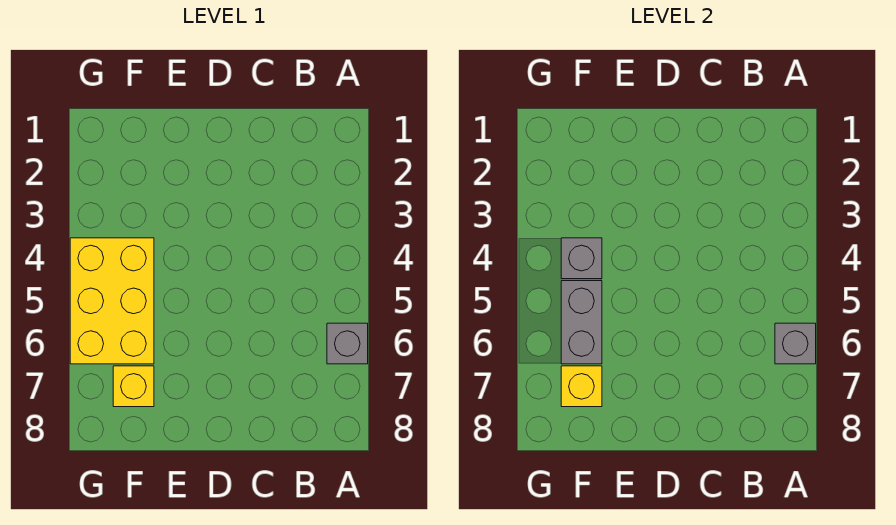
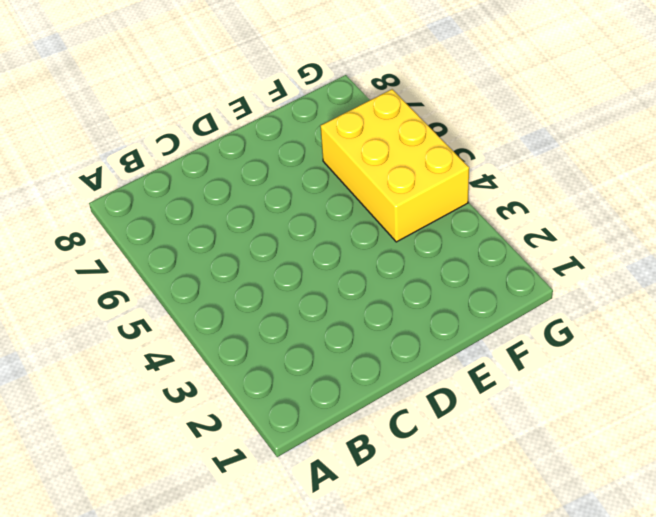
none -> grey 1x1 brick [327,323,368,364]
none -> yellow 1x1 brick [113,366,154,407]

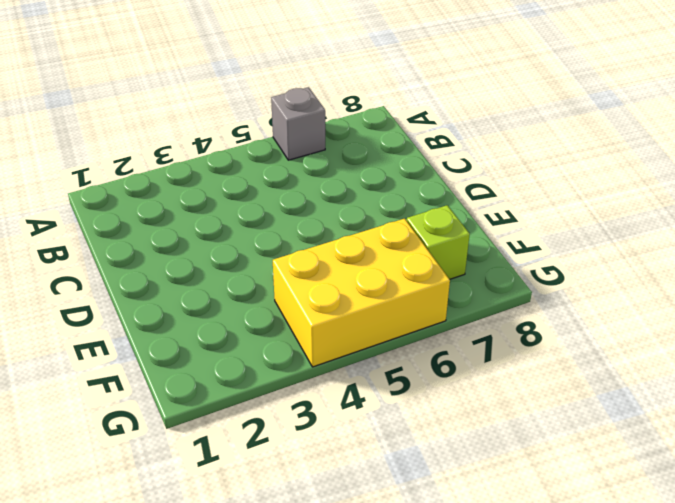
lime 1x1 brick [407,205,470,279] -> yellow 1x1 brick [113,366,154,407]
none -> grey 1x1 brick [775,323,816,364]
none -> grey 1x1 brick [561,238,602,279]

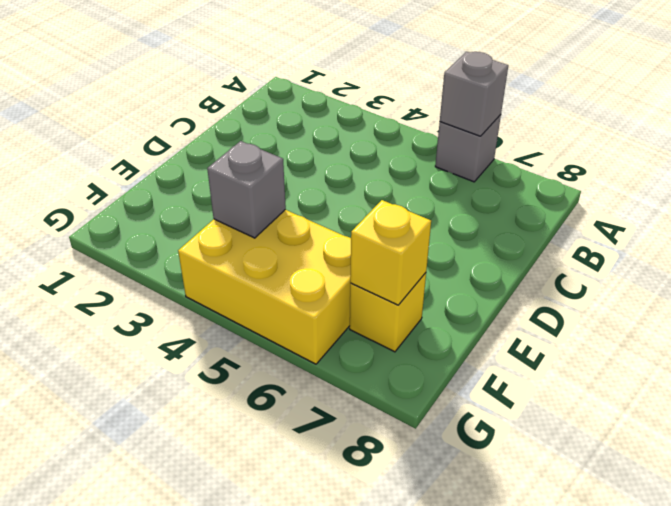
none -> grey 1x2 brick [561,281,602,364]

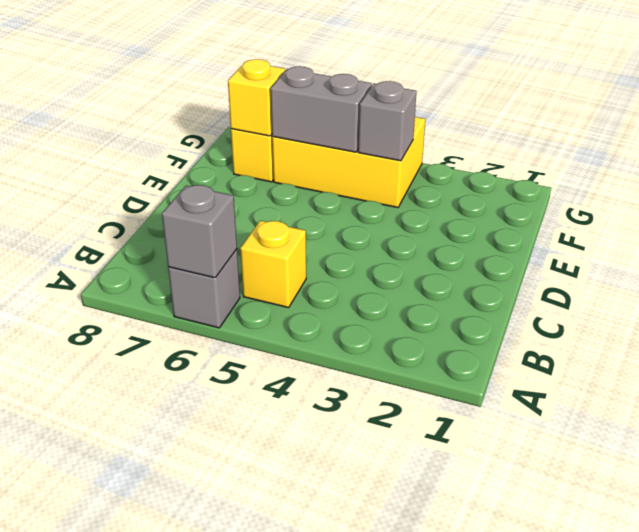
yellow 1x1 brick [240,221,306,308] -> none

